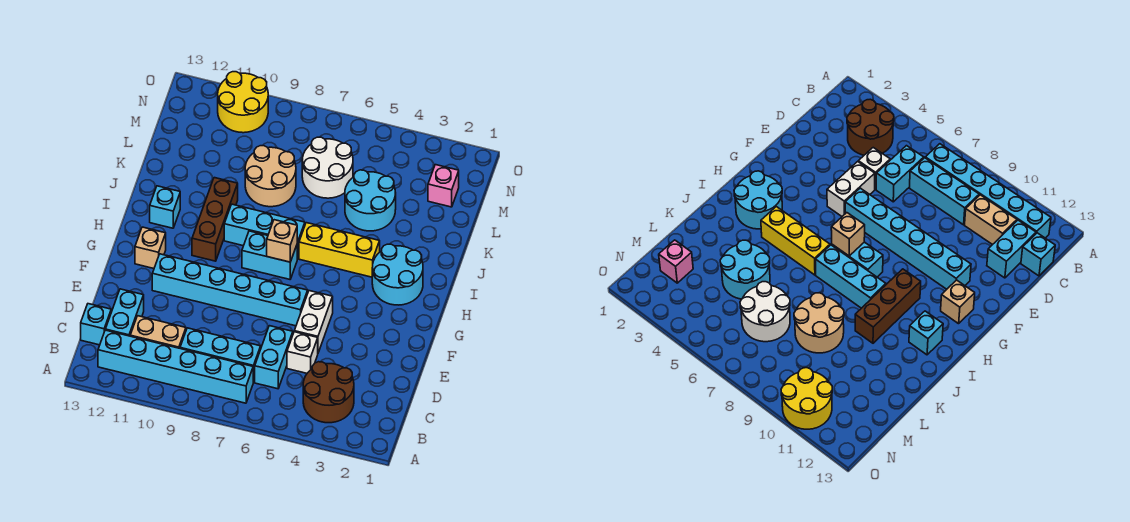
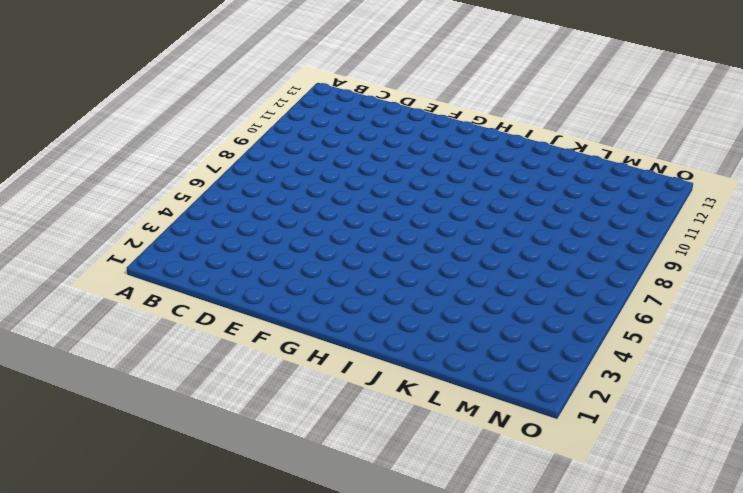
none -> brown 2x2 round brick [303,362,354,423]
none -> cyan 1x6 brick [98,330,253,403]
none -> cyan 1x2 brick [255,326,293,389]

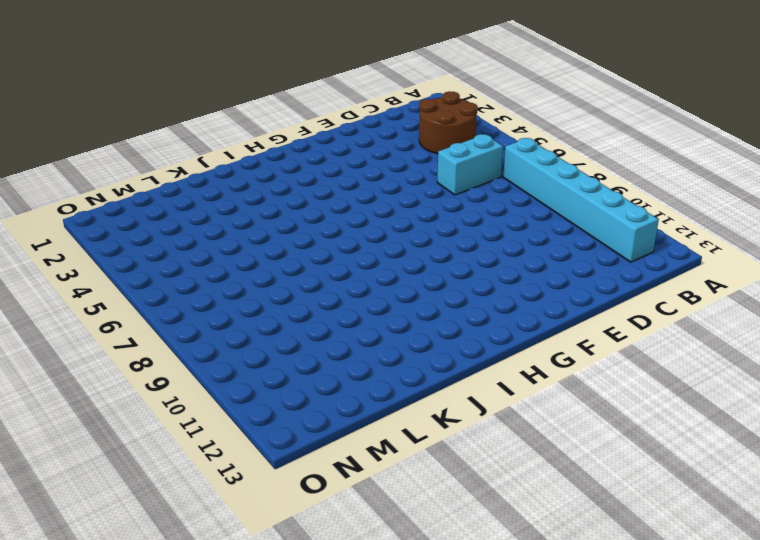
none -> cyan 1x3 brick [180,328,261,382]
none -> tan 1x2 brick [130,316,186,348]
none -> cyan 1x2 brick [105,289,144,336]

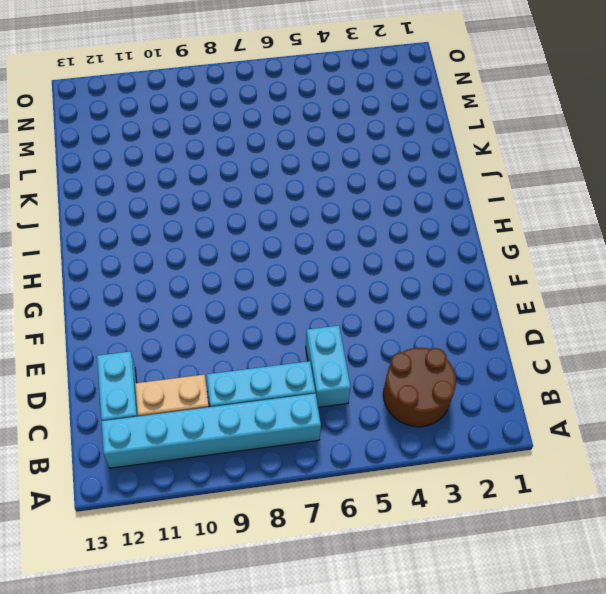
none -> cyan 1x1 brick [81,304,111,345]
none -> white 1x1 brick [287,332,318,373]
none -> white 1x2 brick [294,291,333,353]

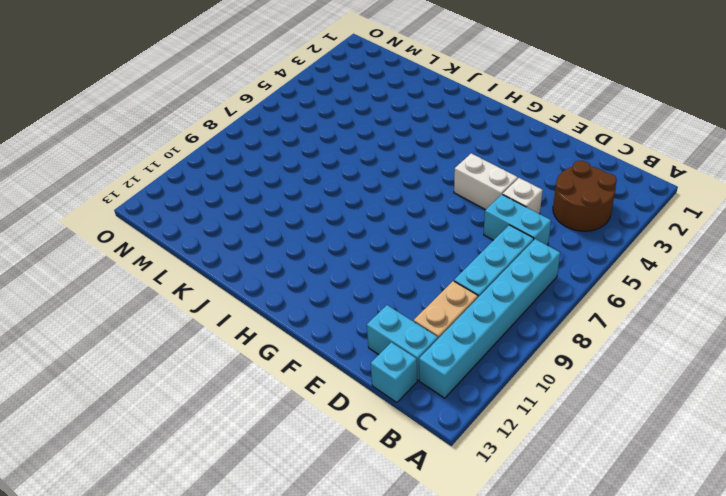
none -> cyan 1x6 brick [152,254,308,326]
none -> tan 1x1 brick [135,227,166,268]
none -> cyan 2x2 round brick [372,244,423,305]

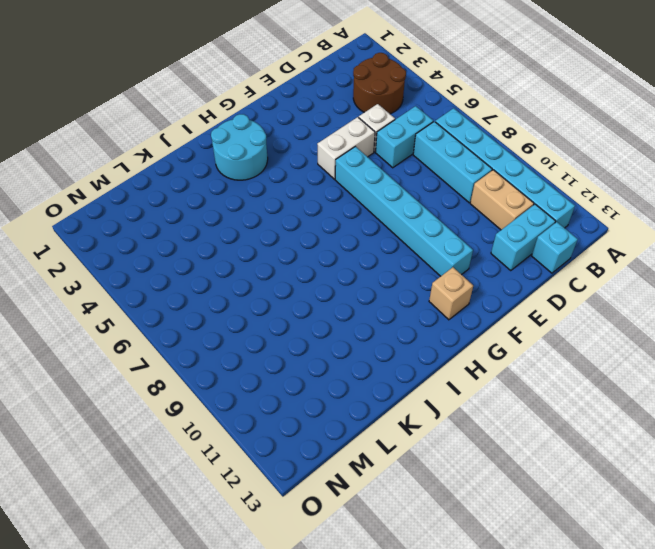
none -> cyan 1x2 brick [242,231,297,279]
none -> brown 1x3 brick [192,178,238,261]
none -> yellow 1x3 brick [299,223,380,277]

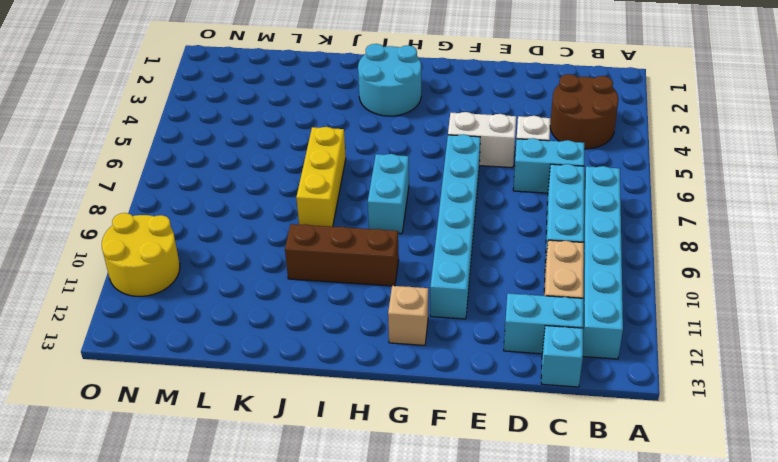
yellow 1x3 brick [296,127,346,227] -> yellow 1x3 brick moved to [299,223,380,277]
none -> cyan 1x3 brick [224,204,305,259]
none -> cyan 1x1 brick [150,186,180,228]
none -> cyan 2x2 round brick [345,170,396,231]

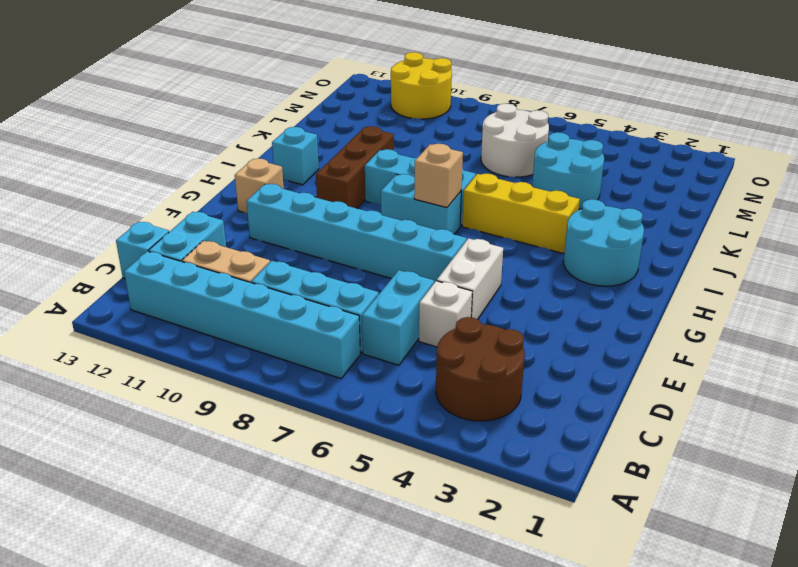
none -> tan 2x2 round brick [245,146,296,207]
none -> pink 1x1 brick [428,165,459,207]

